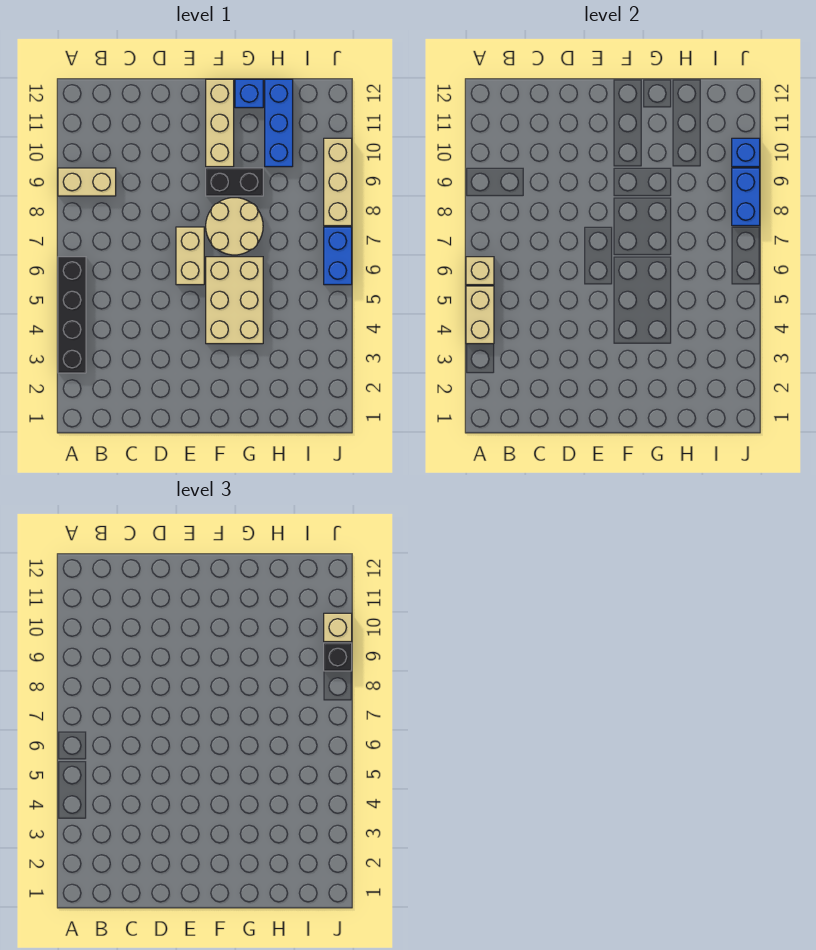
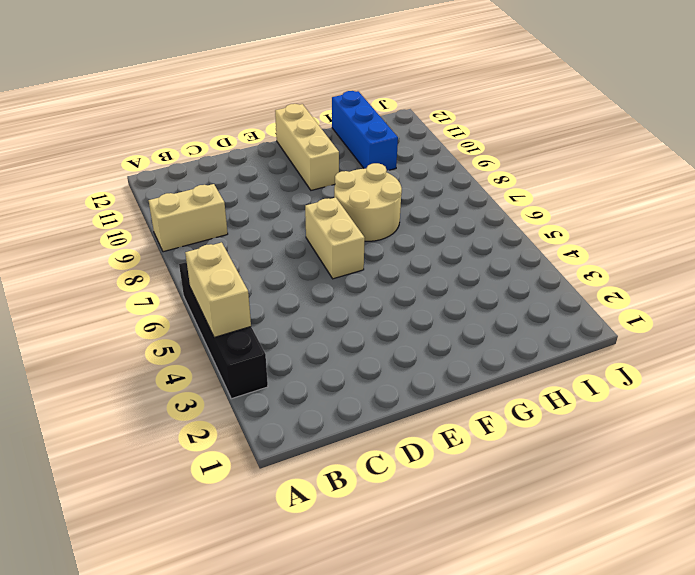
none -> tan 2x3 brick [206,257,263,344]
none -> black 1x2 brick [206,168,263,196]
none -> blue 1x1 brick [235,79,263,108]

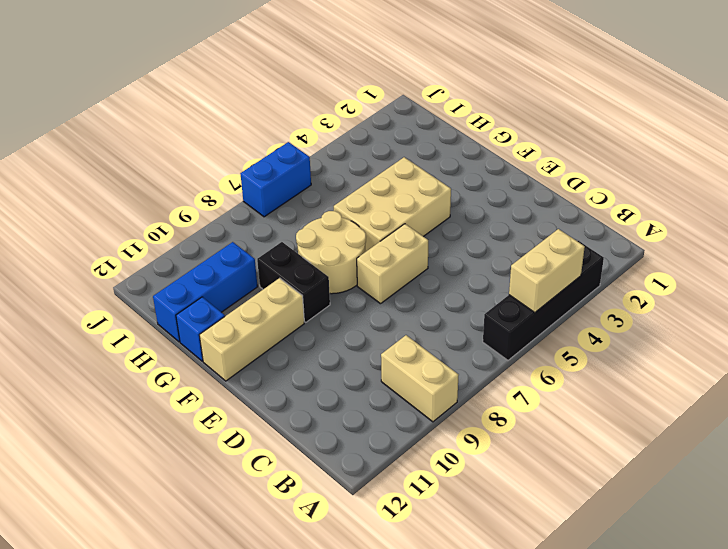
none -> tan 1x3 brick [324,138,352,226]
none -> tan 1x1 brick [466,257,494,285]
none -> blue 1x2 brick [732,168,760,226]

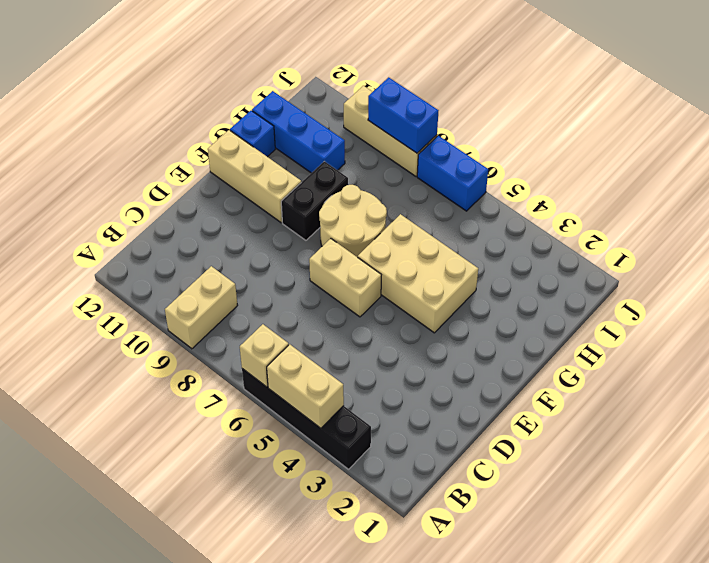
none -> blue 1x1 brick [732,138,760,167]
none -> black 1x1 brick [324,643,352,671]
none -> tan 1x1 brick [324,613,352,642]

